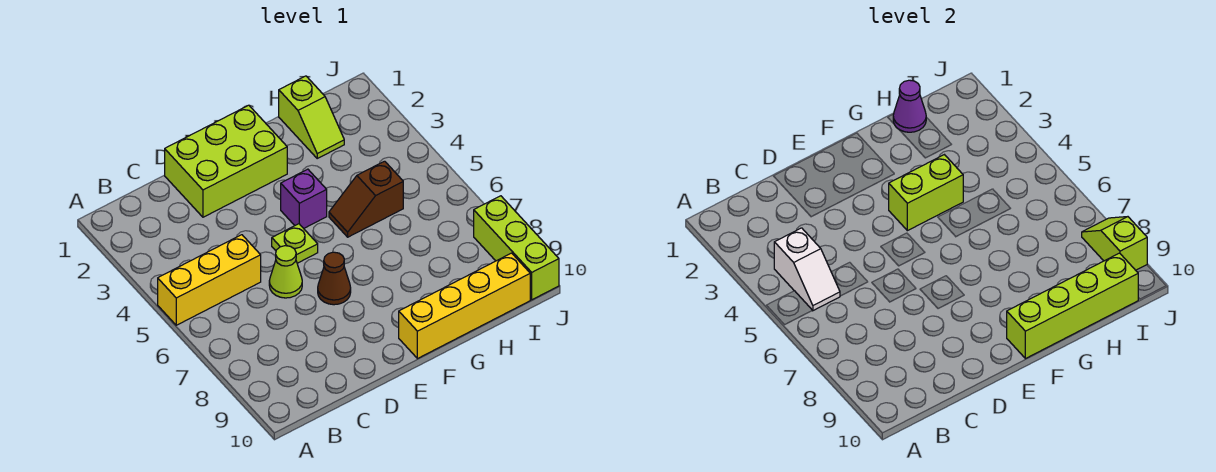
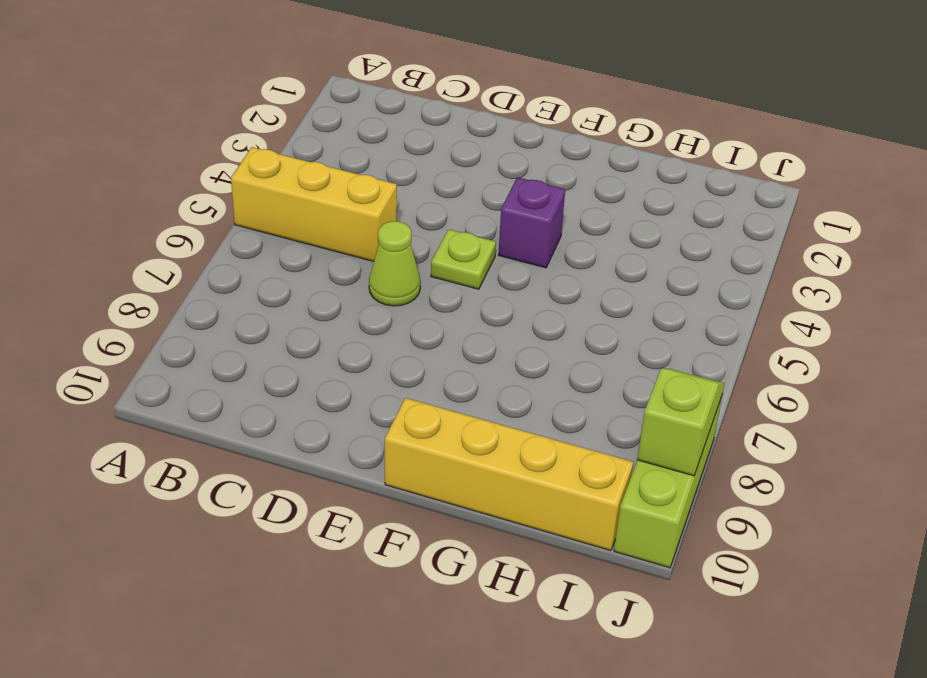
none -> lime 2x3 brick [165,105,287,217]
none -> brown 1x1 cone [318,252,351,305]
none -> brown 1x2 slope [329,161,403,237]

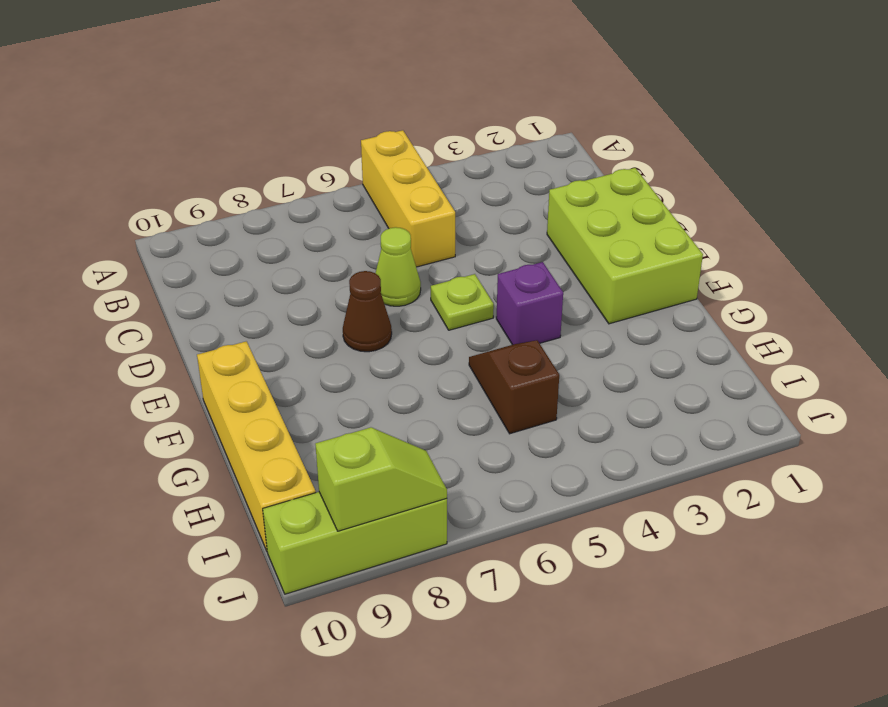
none -> lime 1x2 slope [279,76,344,158]
none -> white 1x2 slope [774,228,840,311]
none -> lime 1x2 brick [889,155,963,231]

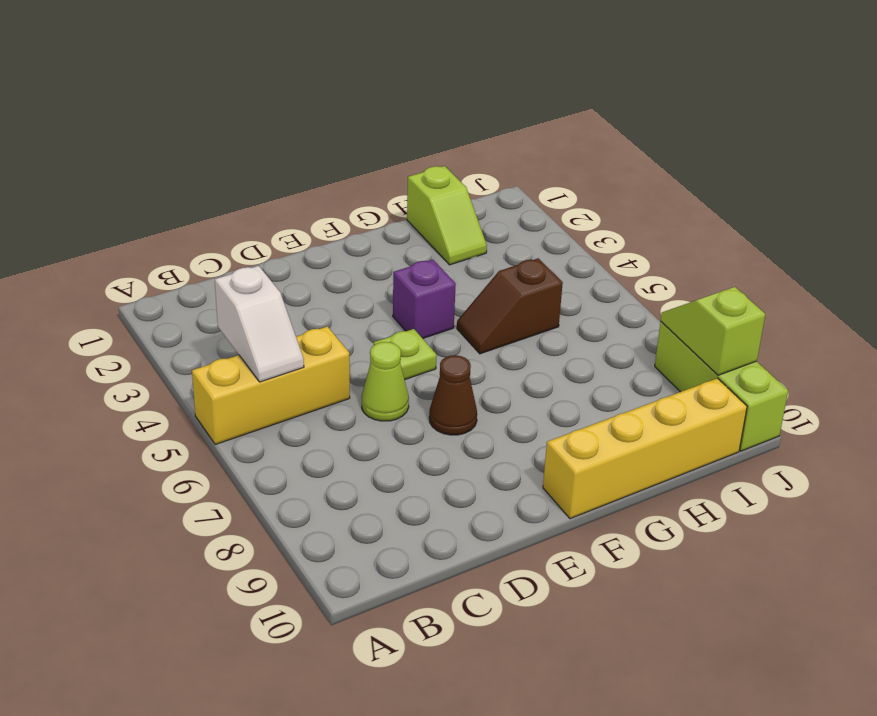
none -> lime 2x3 brick [165,105,287,217]
none -> lime 1x2 brick [889,155,963,231]
none -> lime 1x4 brick [1007,253,1138,359]

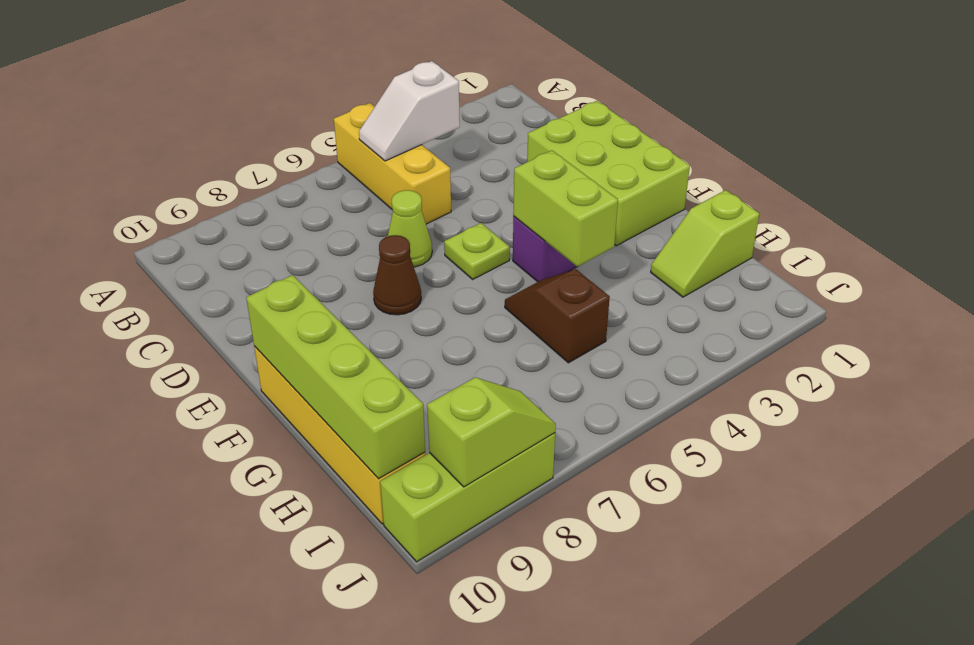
none -> purple 1x1 cone [893,80,926,132]

